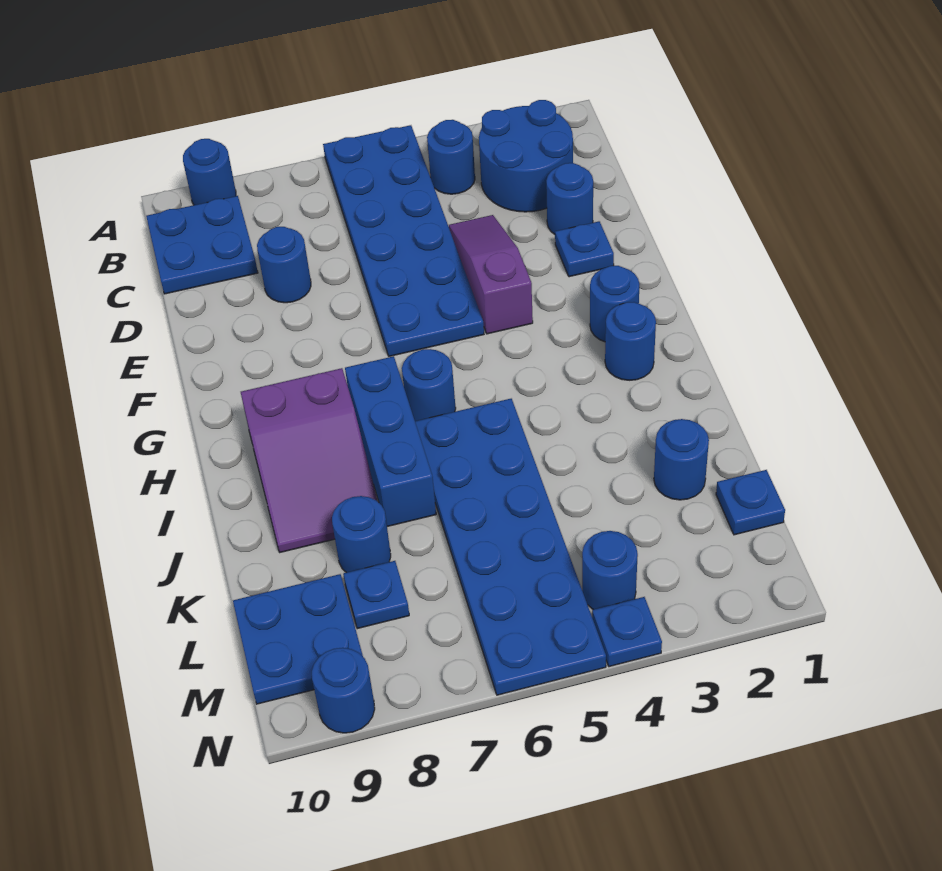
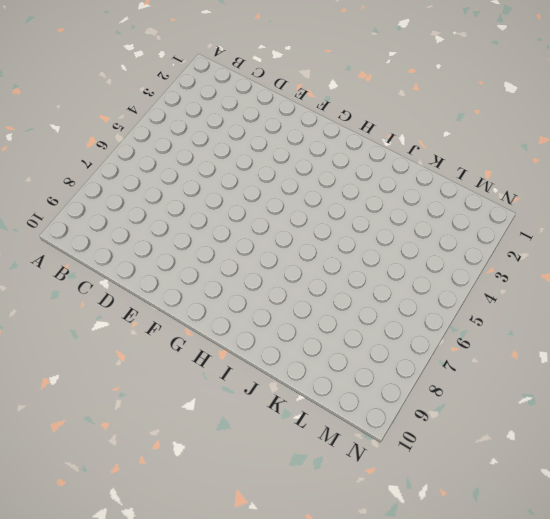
none -> blue 2x6 plate [323,125,484,356]
none -> blue 1x1 round brick [183,139,236,205]
none -> blue 2x2 round brick [479,100,573,212]

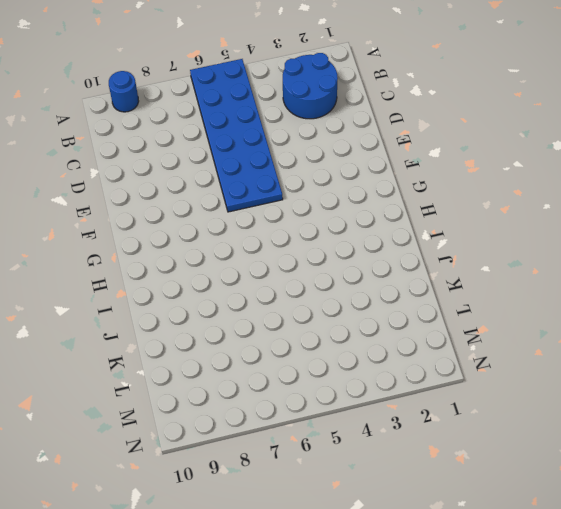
none -> blue 1x1 round brick [427,120,475,194]
none -> blue 2x2 plate [146,196,258,294]
none -> blue 1x1 round brick [546,163,593,234]

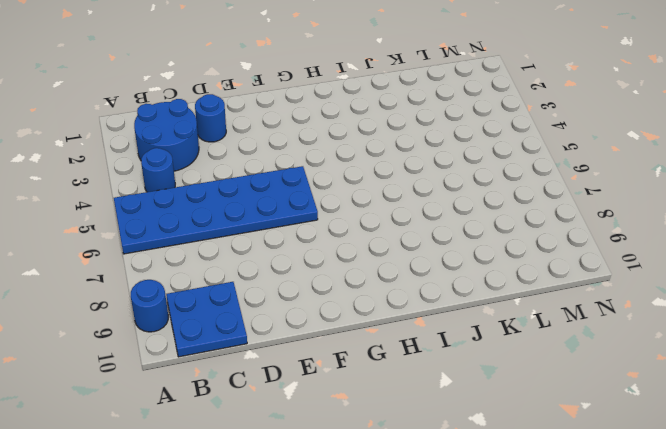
none -> purple 1x3 slope [449,215,533,334]
none -> blue 1x1 round brick [257,227,311,303]
none -> blue 1x1 plate [555,221,614,277]

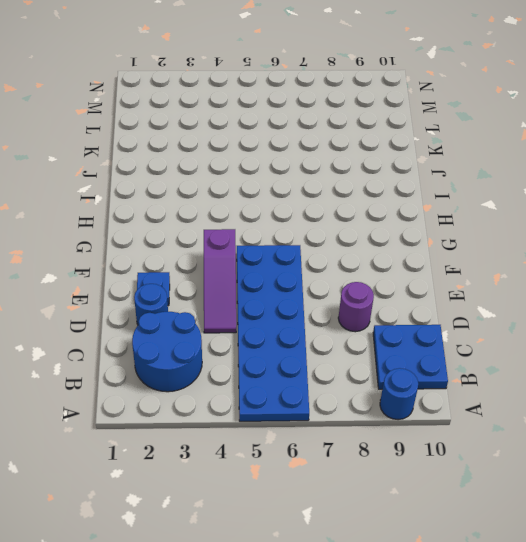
purple 1x1 round brick [338,282,374,332] -> blue 1x1 round brick [257,227,311,303]
none -> blue 1x1 round brick [427,120,475,194]
none -> blue 1x1 round brick [590,266,640,342]
none -> blue 1x1 round brick [605,302,656,380]

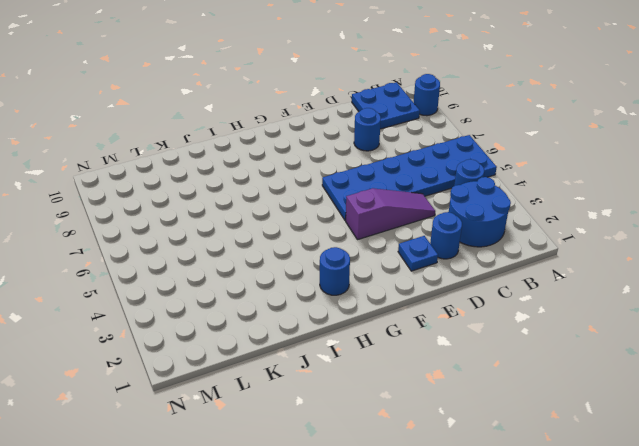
none -> blue 1x1 round brick [590,266,640,342]
none -> blue 1x1 round brick [402,349,456,421]
none -> blue 1x3 brick [345,356,436,527]

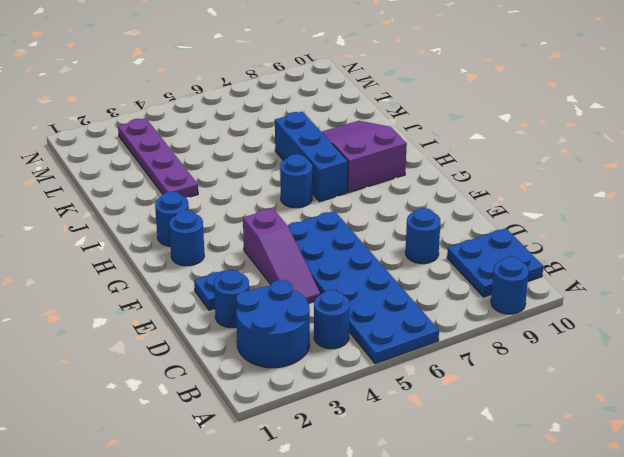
purple 1x4 plate [118,118,198,198] -> none
none -> blue 2x6 plate [415,399,606,695]
none -> blue 1x1 round brick [654,419,709,500]
none -> blue 1x1 round brick [332,496,391,573]

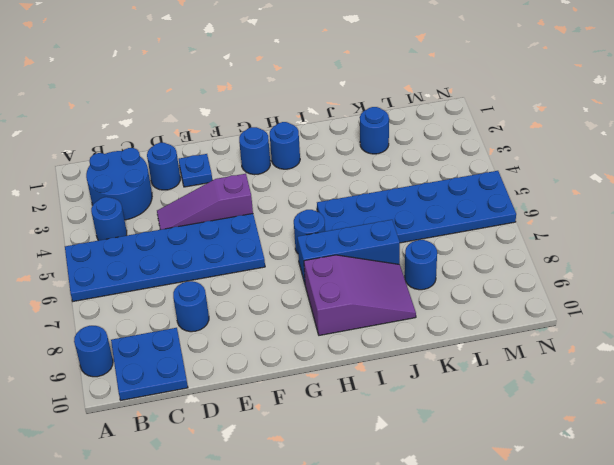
none -> blue 1x1 plate [716,470,785,535]
none -> blue 1x1 plate [343,561,409,629]
none -> blue 2x2 plate [233,574,363,704]

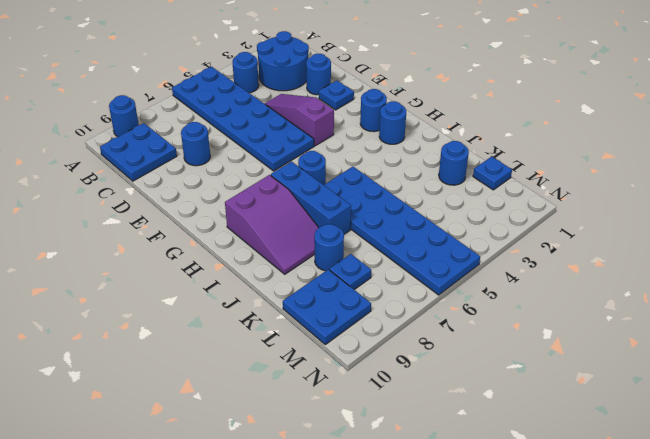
none -> blue 1x1 round brick [582,531,638,610]
none -> blue 1x1 plate [592,597,662,667]
none -> blue 1x1 round brick [312,648,375,733]

